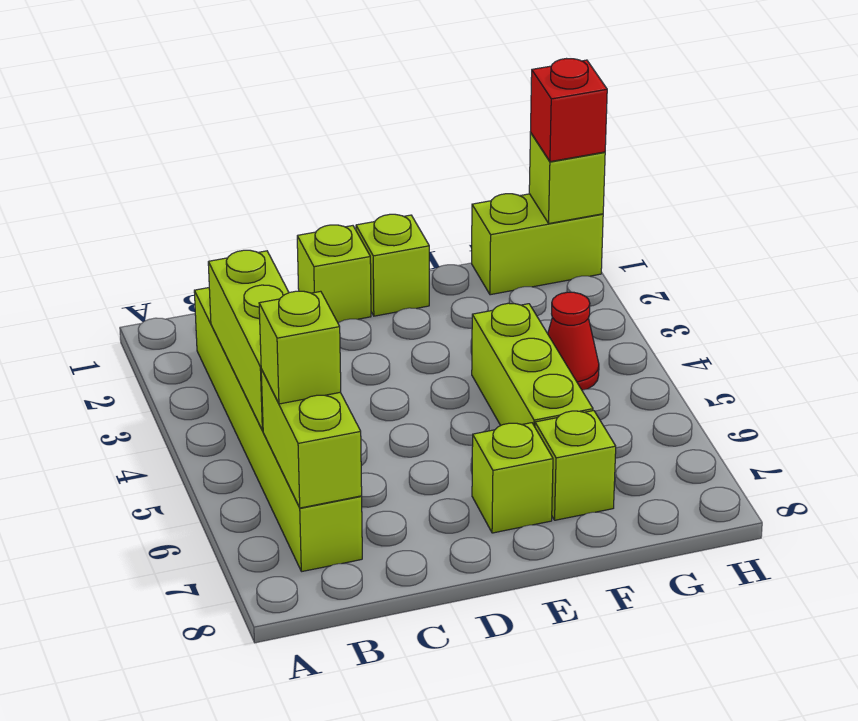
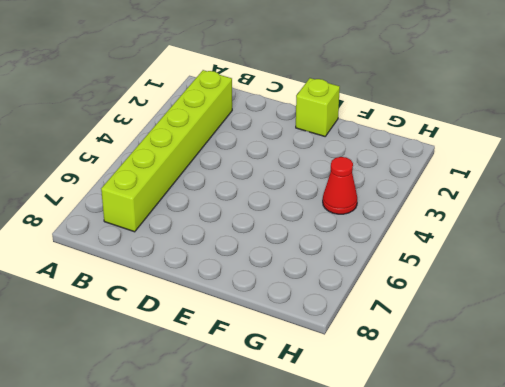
none -> lime 1x1 brick [297,225,371,323]
none -> lime 1x1 brick [472,423,553,533]
none -> lime 1x3 brick [472,303,593,427]

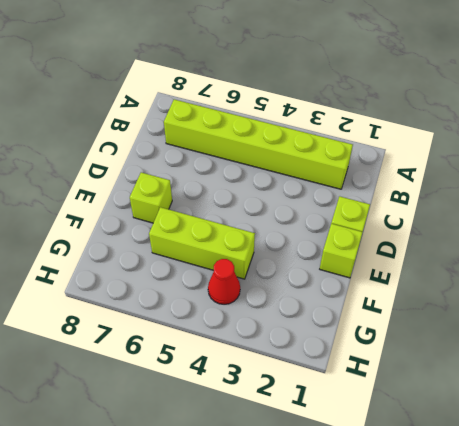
none -> lime 1x1 brick [535,411,616,520]
none -> lime 1x2 brick [472,194,603,295]
none -> lime 1x3 brick [208,250,289,431]

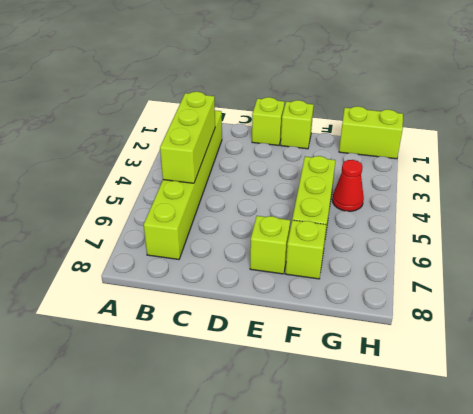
none -> lime 1x2 brick [261,369,362,508]
none -> lime 1x1 brick [529,133,605,223]
none -> lime 1x1 brick [259,291,341,404]

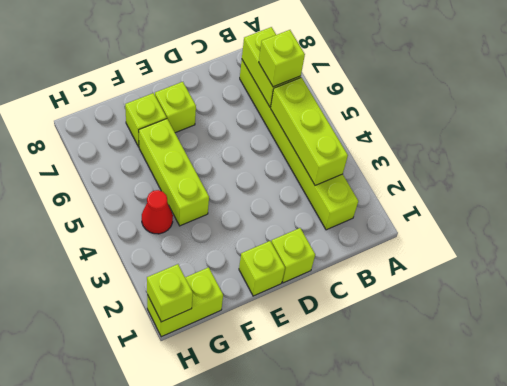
none -> red 1x1 brick [531,59,607,162]

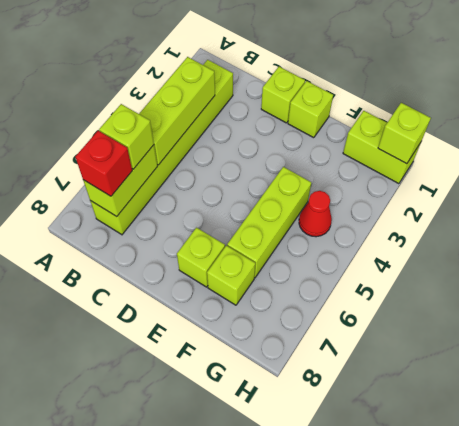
red 1x1 brick [75,131,132,196] -> red 1x1 brick moved to [531,59,607,162]

